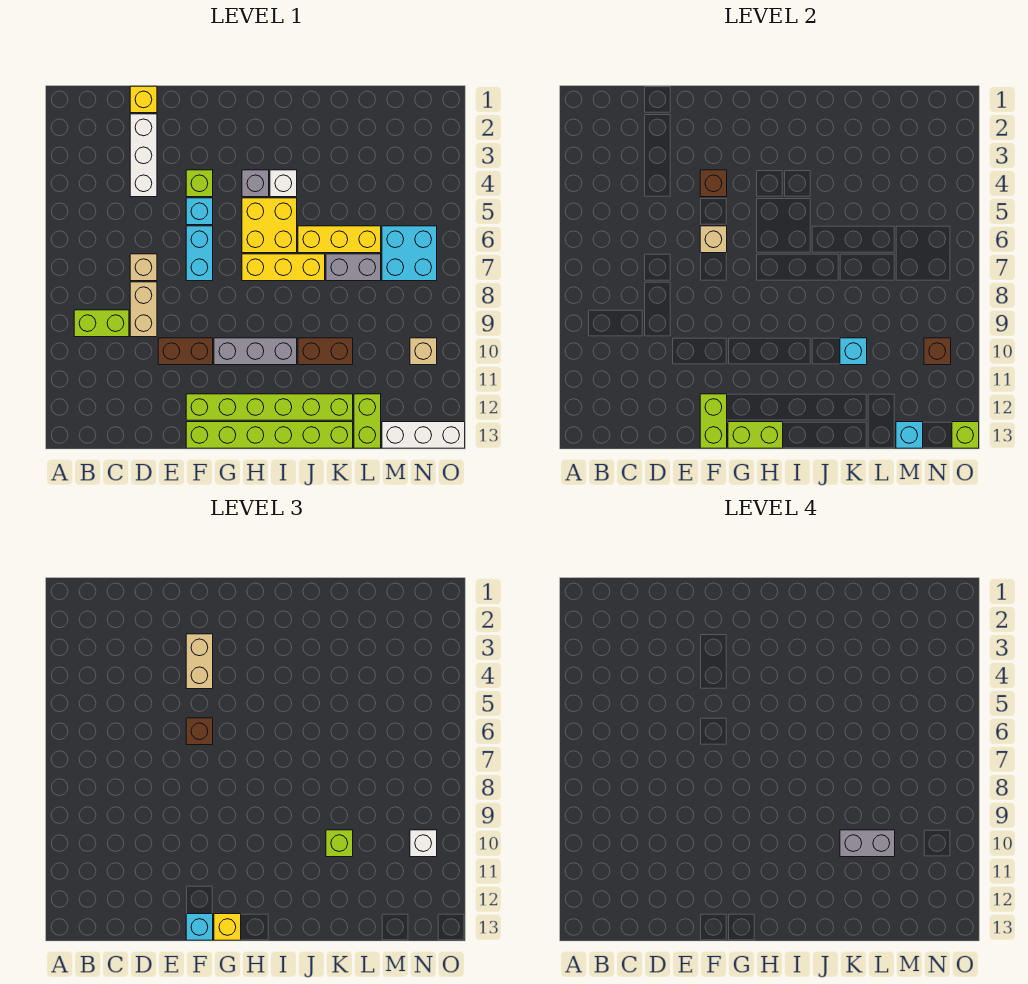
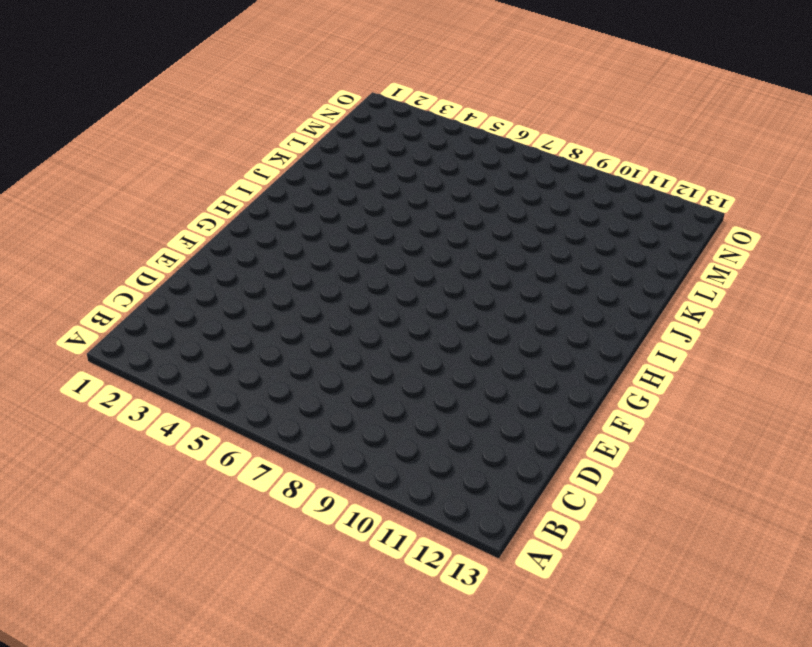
none -> lime 1x2 brick [74,310,129,337]
none -> yellow 1x1 brick [130,86,157,113]
none -> white 1x3 brick [130,114,157,197]
none -> tan 1x1 brick [130,254,157,281]

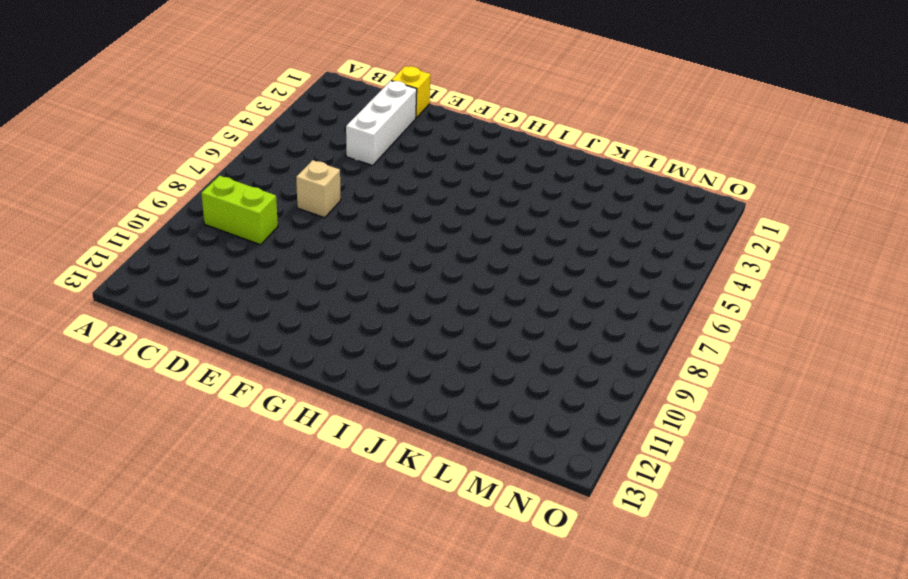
none -> tan 1x2 brick [130,282,157,337]
none -> brown 1x2 brick [158,338,213,365]
none -> lime 1x1 brick [186,170,213,197]
none -> cyan 1x1 brick [186,198,213,225]

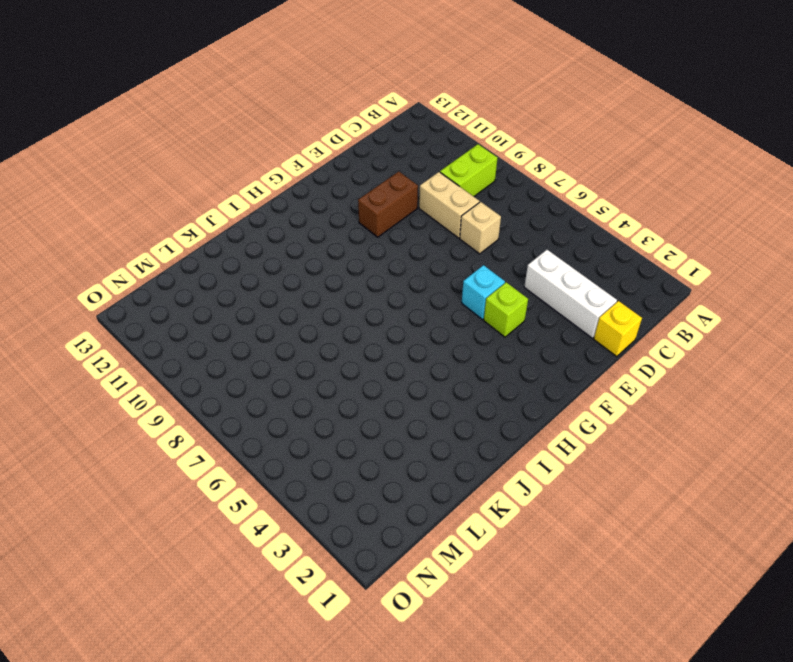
none -> cyan 1x2 brick [186,226,213,281]
none -> lime 1x6 brick [186,394,353,420]
none -> lime 1x6 brick [186,422,353,448]
none -> grey 1x3 brick [214,338,297,365]

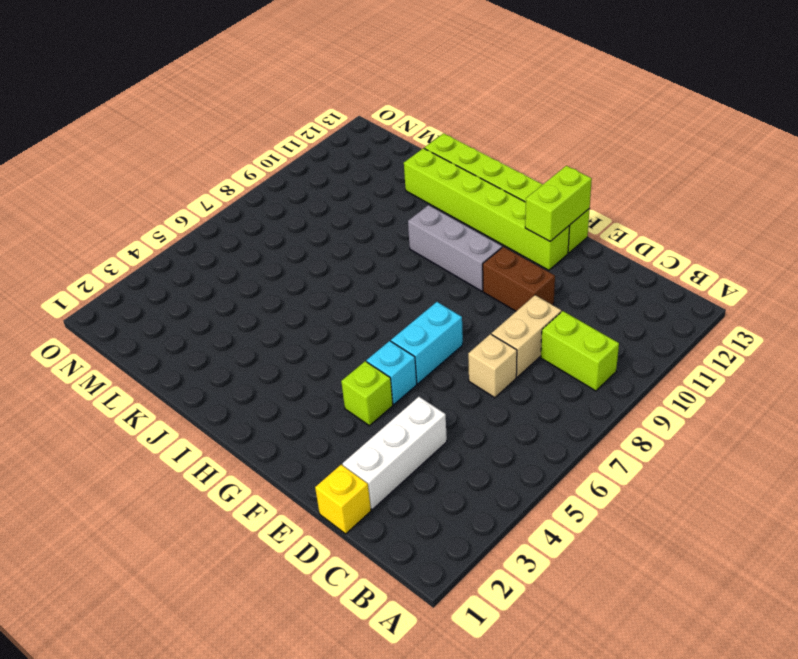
none -> grey 1x1 brick [242,170,269,197]
none -> yellow 2x2 brick [242,198,297,253]
none -> yellow 1x3 brick [242,254,325,281]
none -> white 1x1 brick [270,170,297,197]

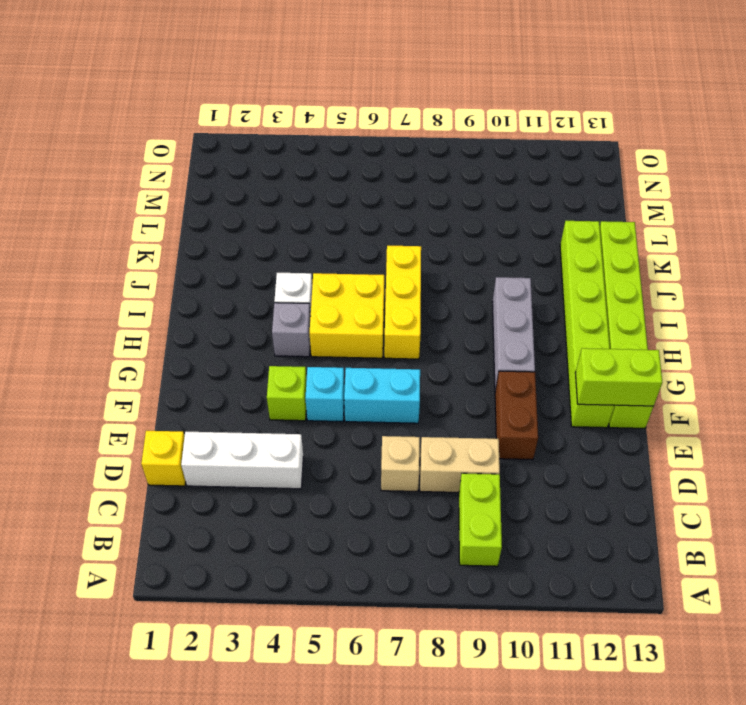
none -> yellow 1x3 brick [298,226,381,253]
none -> brown 1x2 brick [298,338,353,365]
none -> grey 1x2 brick [326,254,381,281]
none -> lime 1x2 brick [354,394,381,448]

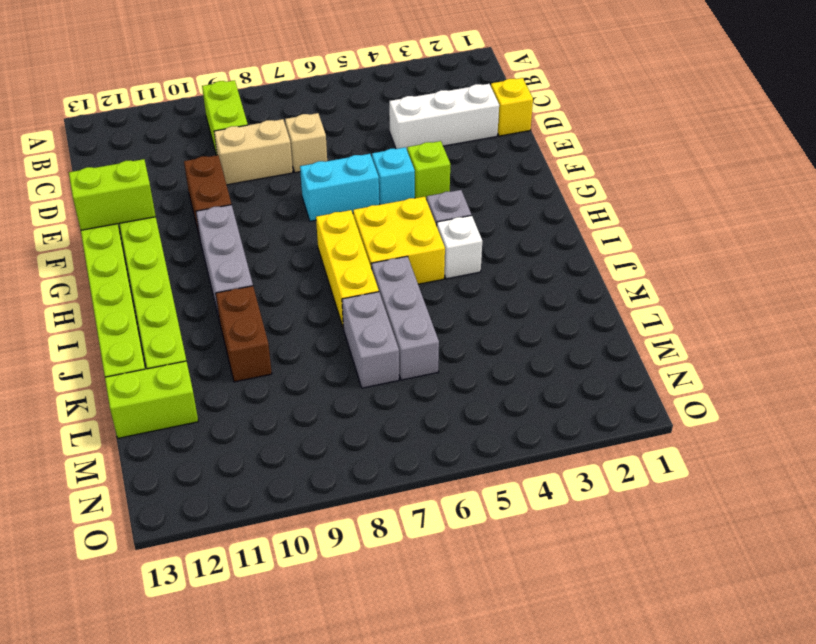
grey 1x3 brick [371,256,439,380] -> yellow 1x3 brick [298,226,381,253]
none -> cyan 2x2 brick [382,226,437,281]
none -> white 1x3 brick [382,422,465,448]
none -> tan 1x1 brick [410,338,437,365]
none -> brown 1x1 brick [700,170,727,197]

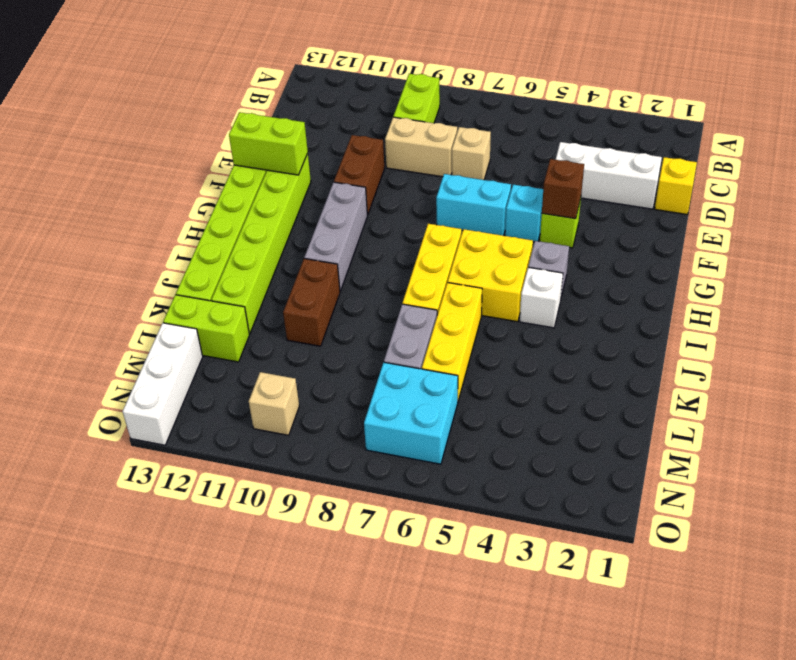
none -> tan 1x1 brick [700,226,727,253]
none -> lime 1x2 brick [728,422,783,448]
none -> cyan 1x1 brick [840,338,867,365]
none -> cyan 1x1 brick [896,422,923,448]

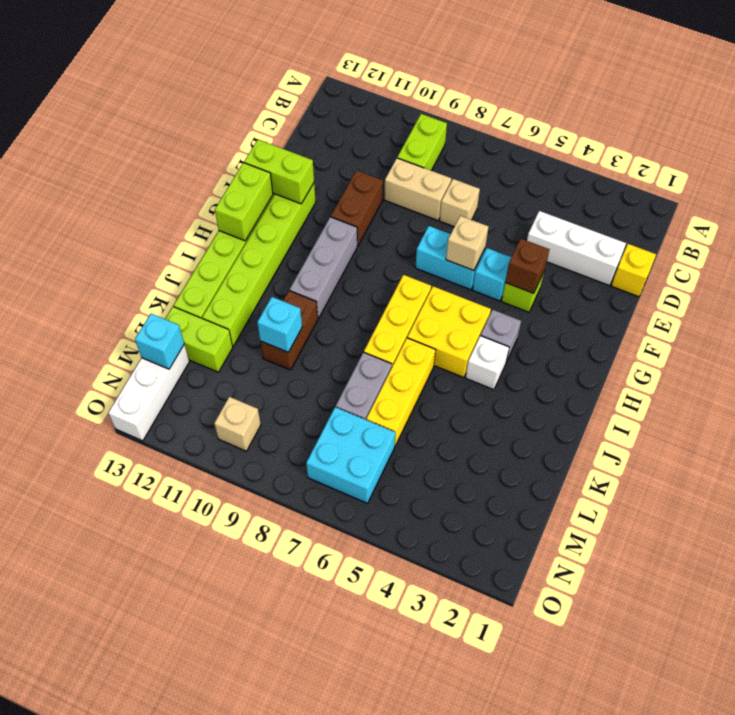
none -> brown 1x1 brick [924,338,951,365]
none -> lime 1x1 brick [952,422,979,448]
none -> tan 1x2 brick [186,634,213,689]
none -> brown 1x1 brick [186,718,213,745]

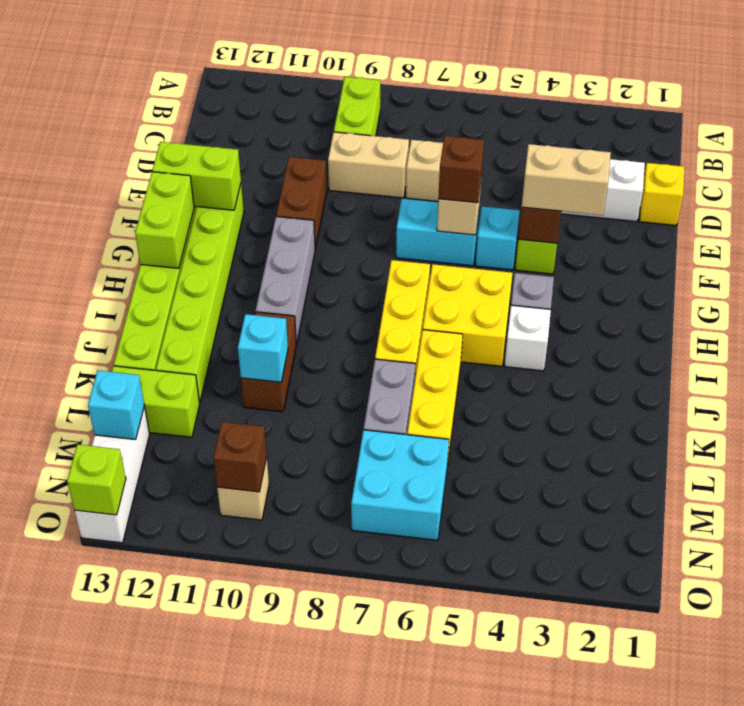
none -> cyan 1x1 brick [186,914,213,940]
none -> yellow 1x1 brick [214,914,241,940]
none -> lime 1x1 brick [326,830,353,857]
none -> white 1x1 brick [410,830,437,857]

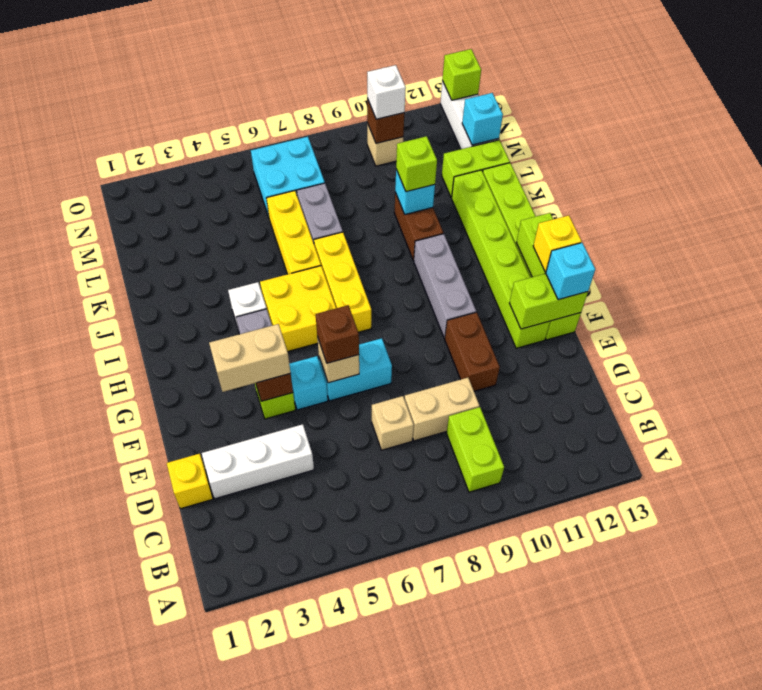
none -> grey 1x2 brick [840,830,895,857]

